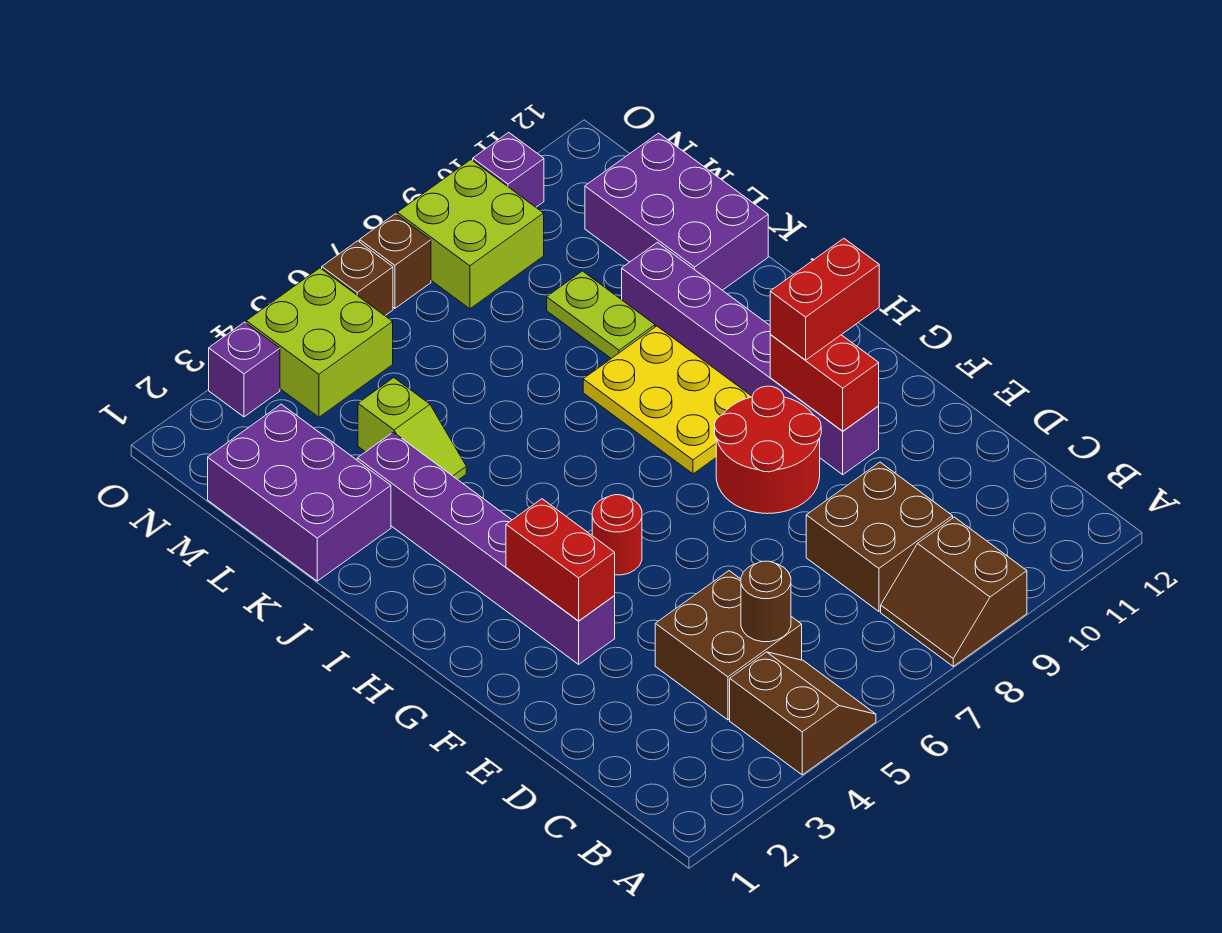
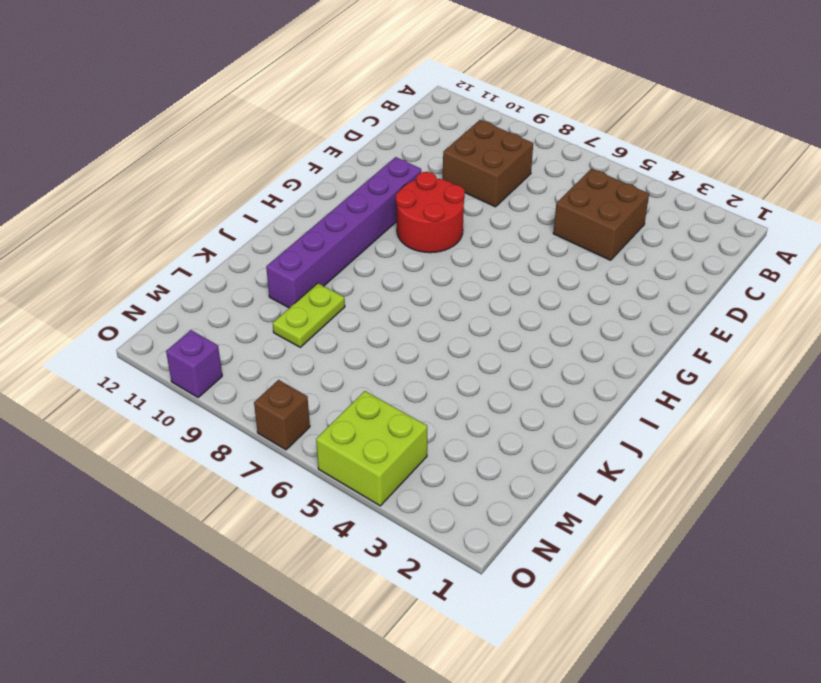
none -> brown 2x2 slope [730,652,876,775]
none -> brown 2x2 slope [881,517,1027,666]
none -> purple 1x6 brick [357,432,615,664]

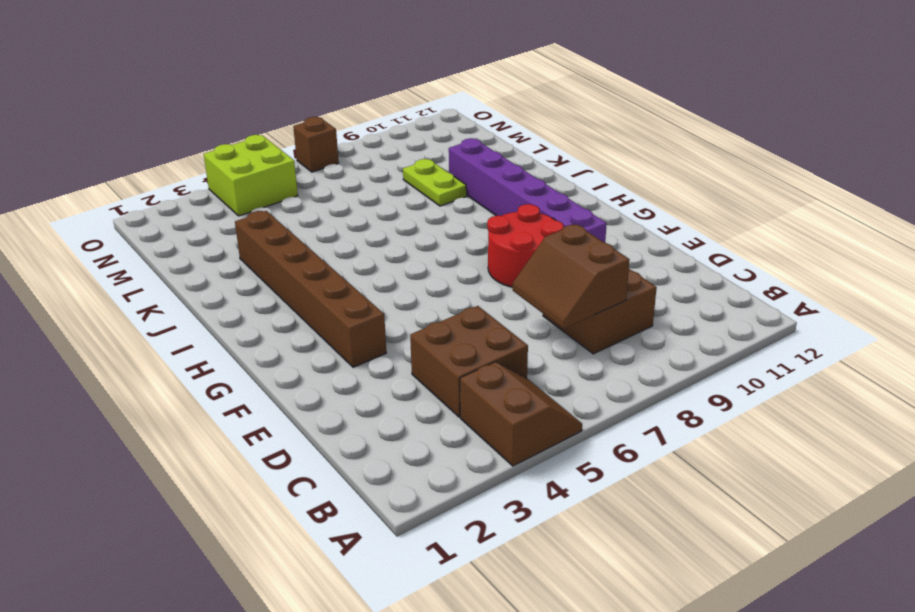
brown 2x2 slope [513,224,630,329] -> brown 2x2 slope moved to [881,517,1027,666]
brown 1x6 brick [235,211,386,367] -> purple 1x6 brick [357,432,615,664]
none -> red 1x1 round brick [592,495,642,575]
none -> yellow 2x3 plate [583,326,752,474]
none -> purple 2x3 brick [208,404,391,581]

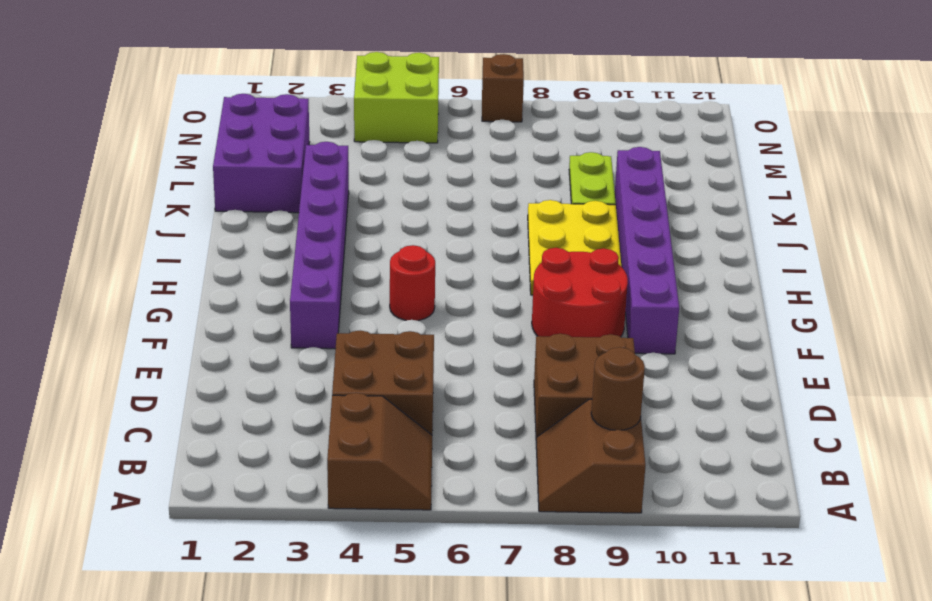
brown 1x1 round brick [591,347,645,430] -> brown 1x1 round brick moved to [741,561,791,642]
none -> lime 1x2 slope [358,378,466,480]
none -> purple 2x3 brick [585,133,768,290]
none -> lime 2x2 brick [397,160,544,309]

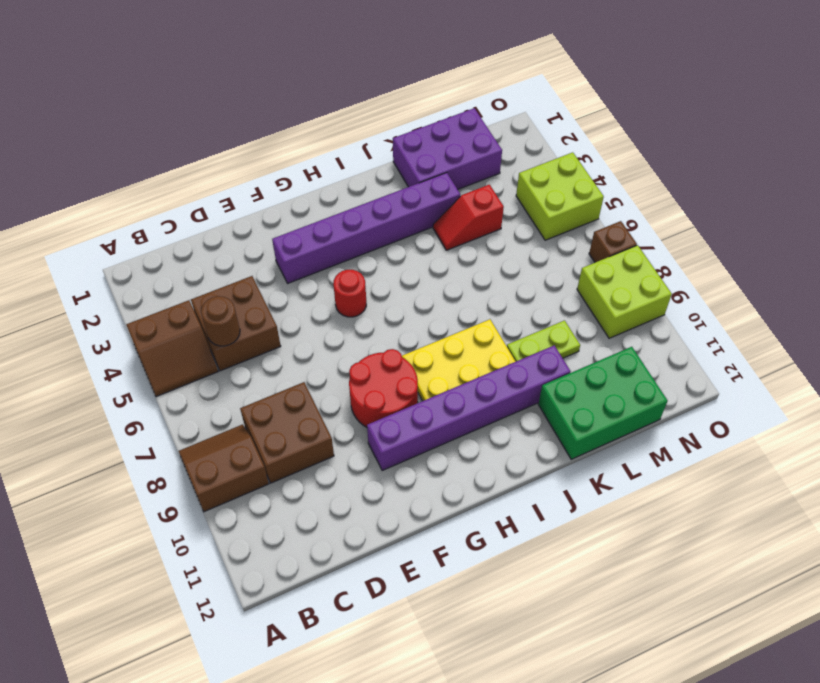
red 1x2 slope [433,185,504,250] -> lime 1x2 slope [358,378,466,480]
green 2x3 brick [538,347,668,459] -> purple 2x3 brick [585,133,768,290]
none -> purple 1x1 brick [209,322,280,417]
none -> brown 1x1 brick [322,241,393,316]
none -> purple 1x1 brick [473,132,544,207]

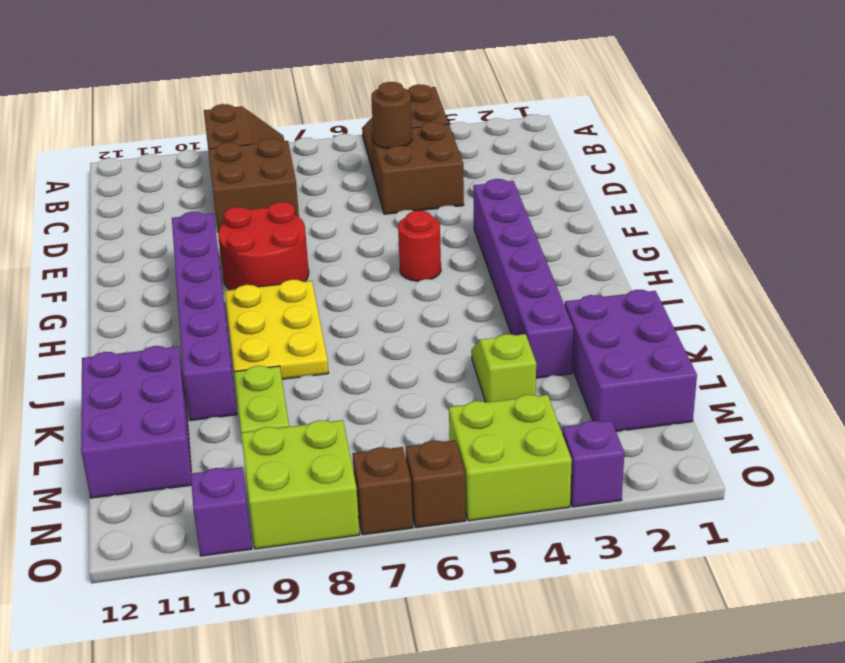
none -> red 1x2 brick [506,499,615,621]
none -> red 1x2 brick [770,335,879,431]
none -> red 1x2 brick [770,238,879,360]

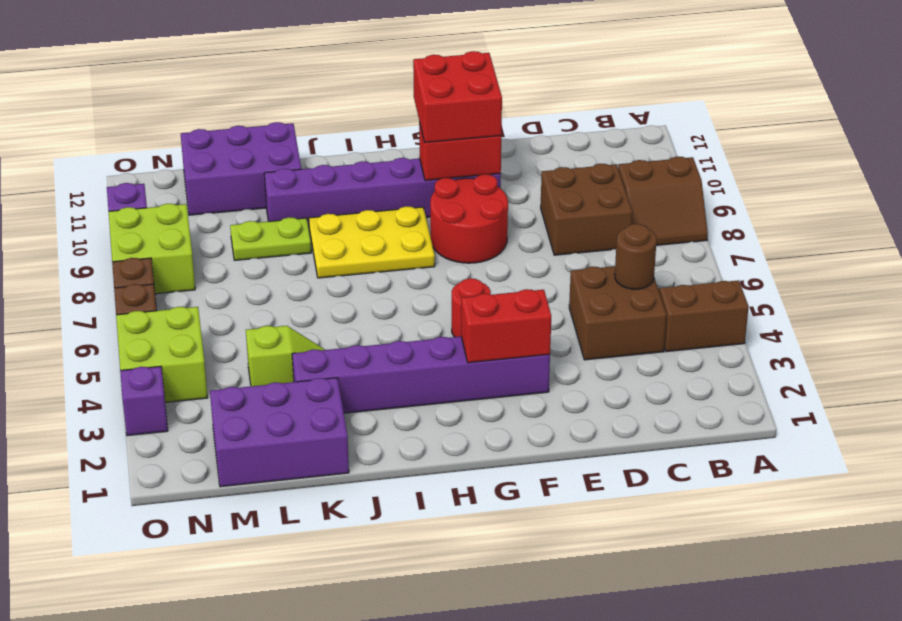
red 2x2 brick [413,51,502,143] -> red 1x2 brick [770,238,879,360]

